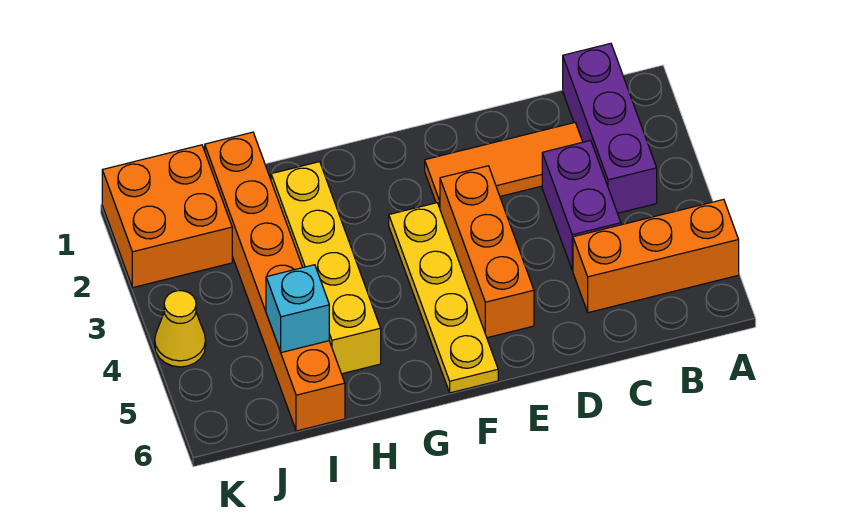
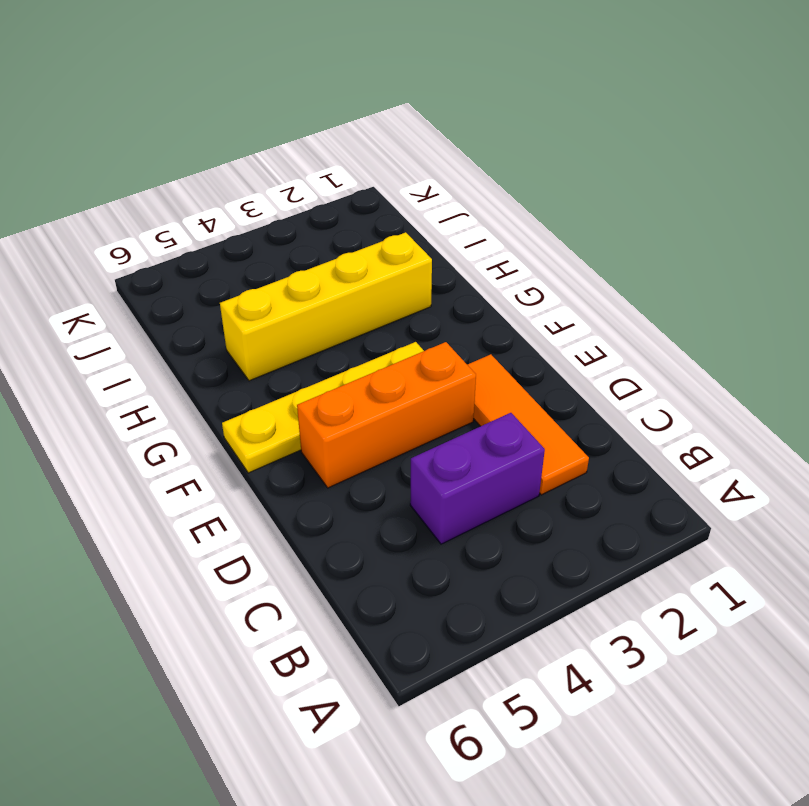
none -> orange 1x3 brick [573,199,739,313]
none -> purple 1x3 brick [563,43,657,213]

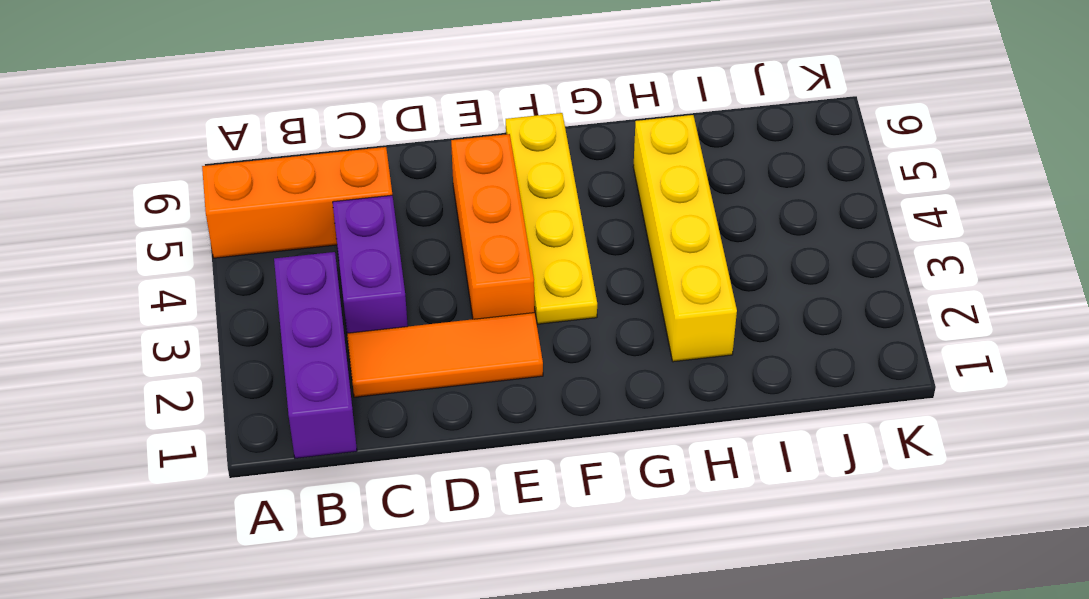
none -> orange 1x6 brick [205,132,345,431]
none -> orange 2x2 brick [102,145,232,287]

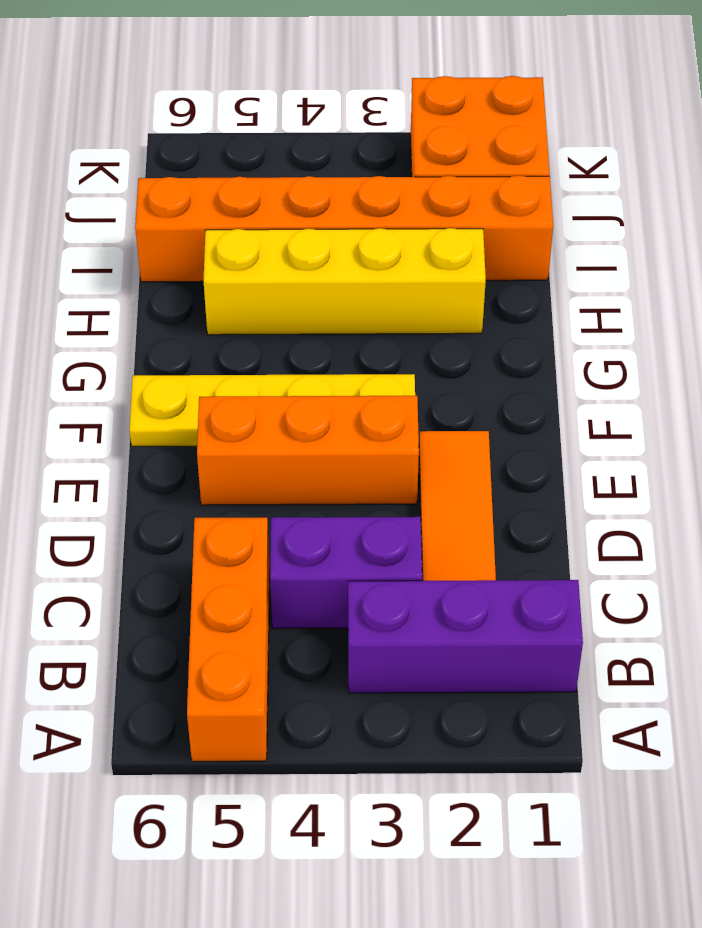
none -> yellow 1x1 cone [155,291,206,367]
none -> cyan 1x1 brick [266,265,329,353]

